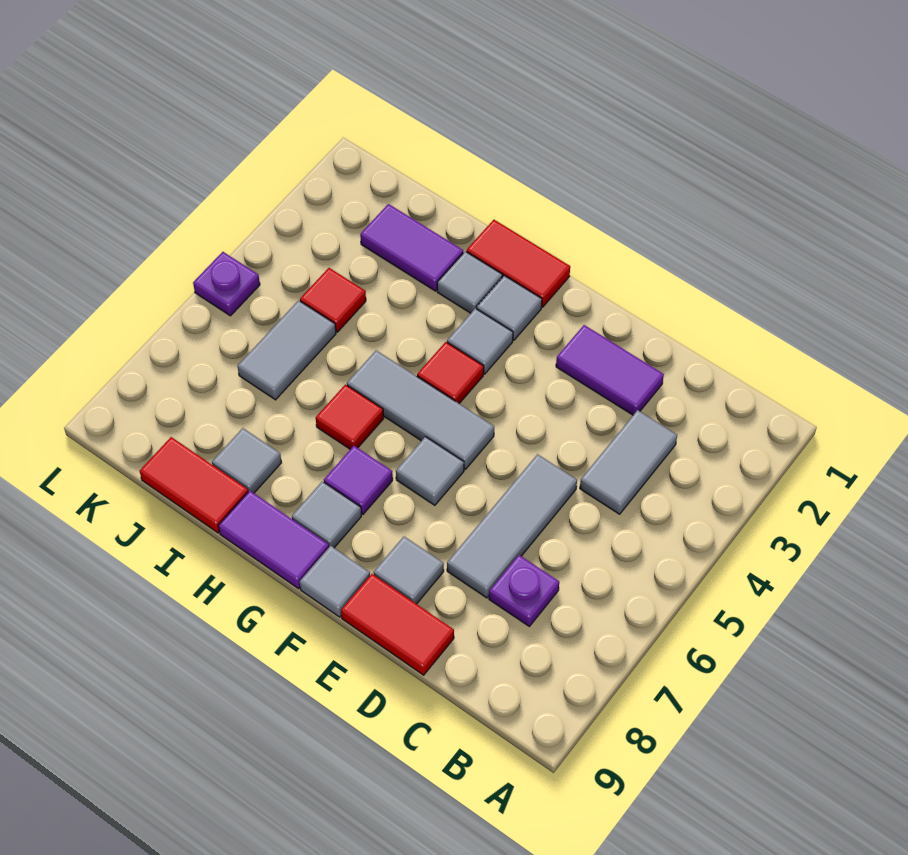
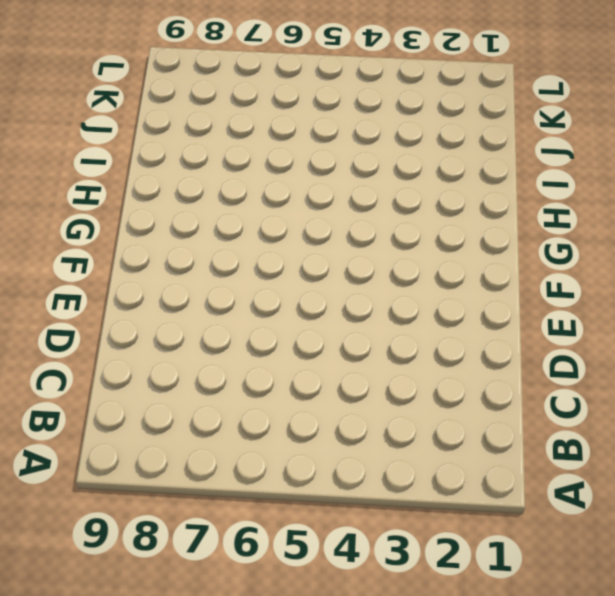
none -> grey 1x2 tile [580,410,677,514]
none -> purple 1x1 plate [489,555,559,626]
none -> purple 1x2 tile [556,325,664,415]

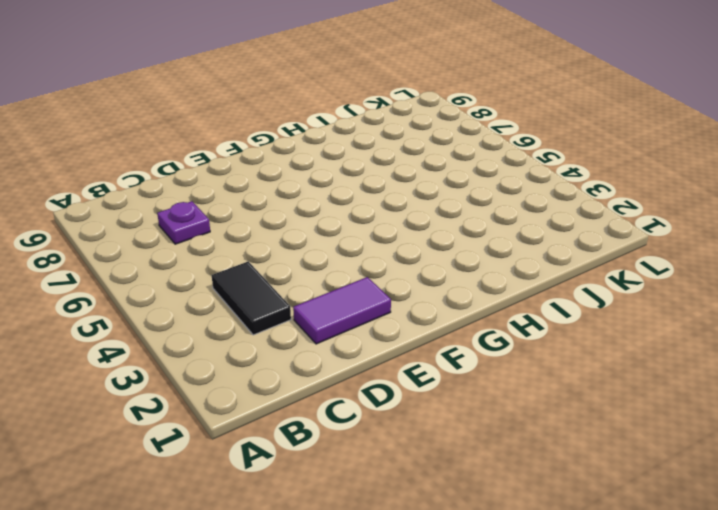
black 1x2 tile [212,261,291,335] -> grey 1x2 tile [580,410,677,514]
none -> grey 1x3 tile [447,454,577,598]
none -> red 1x2 tile [341,574,454,675]
none -> grey 1x1 tile [373,537,444,604]

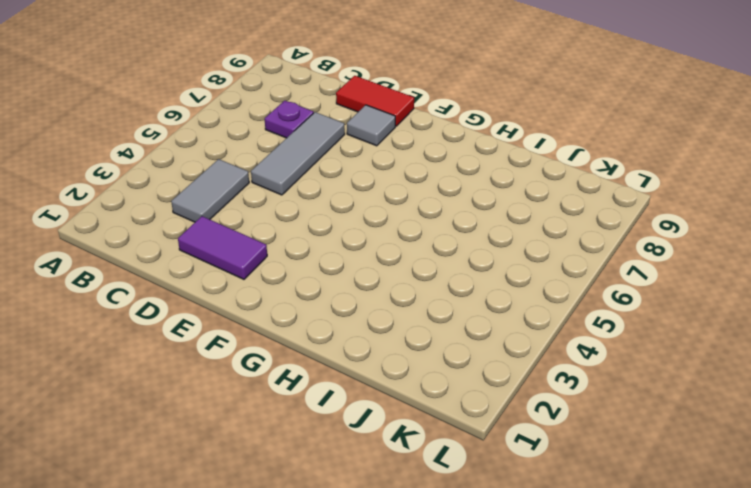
none -> grey 1x3 tile [347,350,494,469]
none -> grey 1x1 tile [396,437,464,505]
none -> grey 1x1 tile [300,546,370,617]

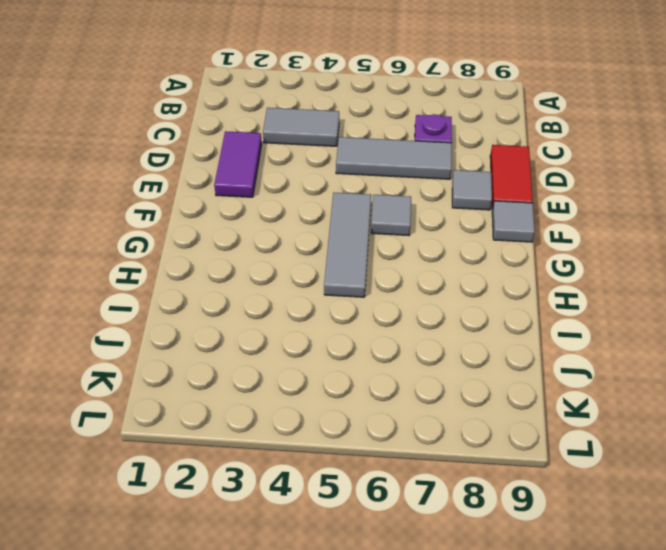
none -> red 1x2 tile [466,220,570,307]
none -> grey 1x1 tile [477,276,542,340]
none -> grey 1x1 tile [447,308,513,374]

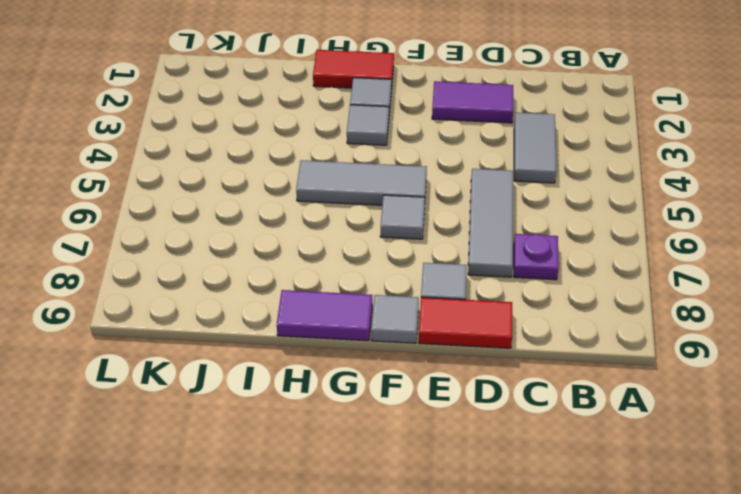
none -> red 1x1 tile [417,342,484,403]
none -> purple 1x1 tile [324,446,393,514]
none -> grey 1x1 tile [292,481,361,548]

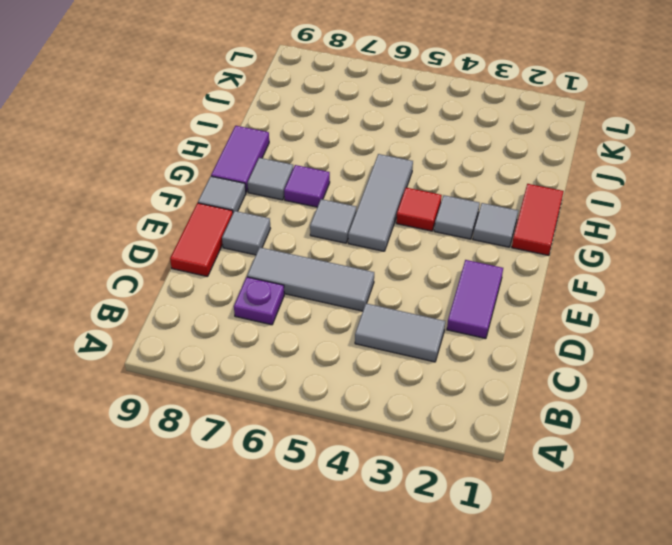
none -> grey 1x1 tile [437,251,502,313]
none -> red 1x1 tile [316,384,384,449]
none -> purple 1x2 tile [360,204,463,291]

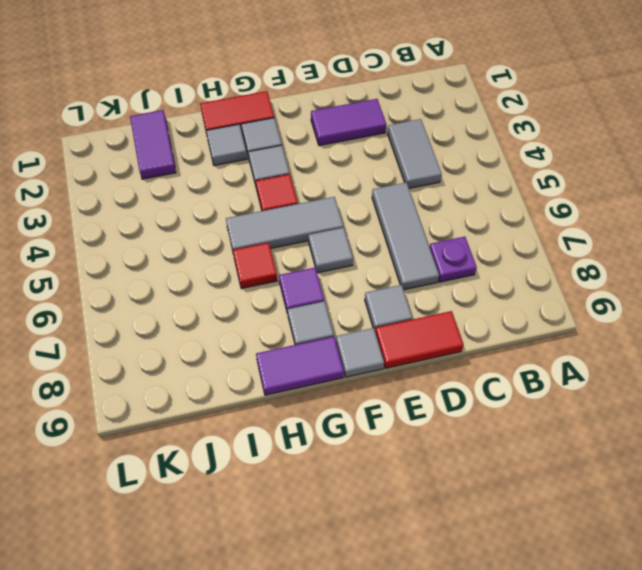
purple 1x2 tile [130,110,176,179] -> purple 1x2 tile turned to [360,204,463,291]
none -> grey 1x1 tile [212,428,282,493]
none -> red 1x2 tile [140,437,248,533]
none -> red 1x1 tile [300,268,366,332]

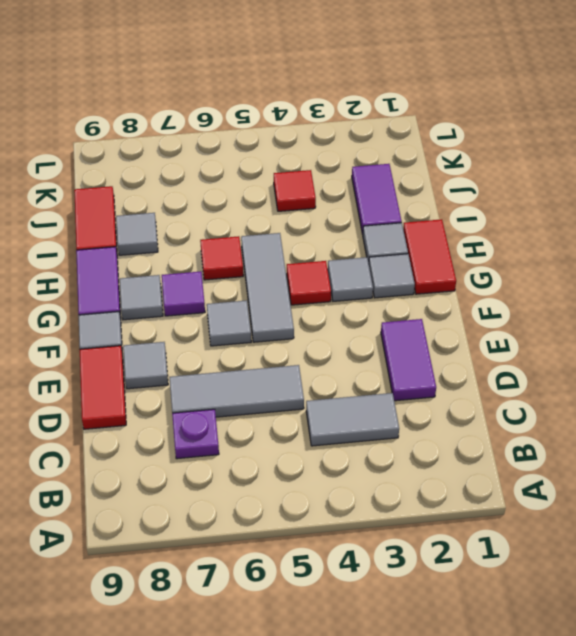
none -> grey 1x2 tile [238,300,336,400]
none -> purple 1x1 plate [193,252,260,316]

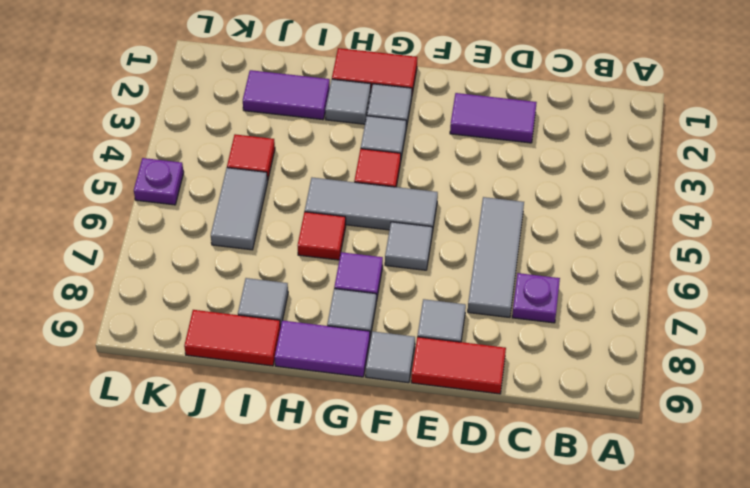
none -> grey 1x2 tile [580,410,677,514]

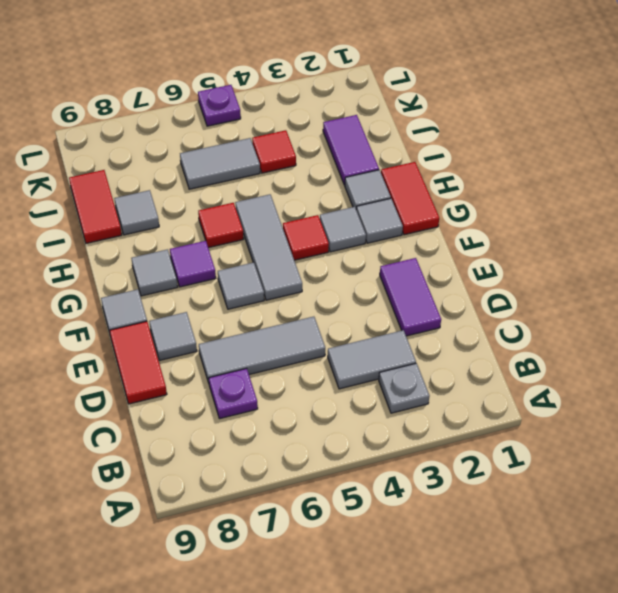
grey 1x1 plate [379,363,429,413] -> none
none -> purple 1x2 tile [219,491,329,589]

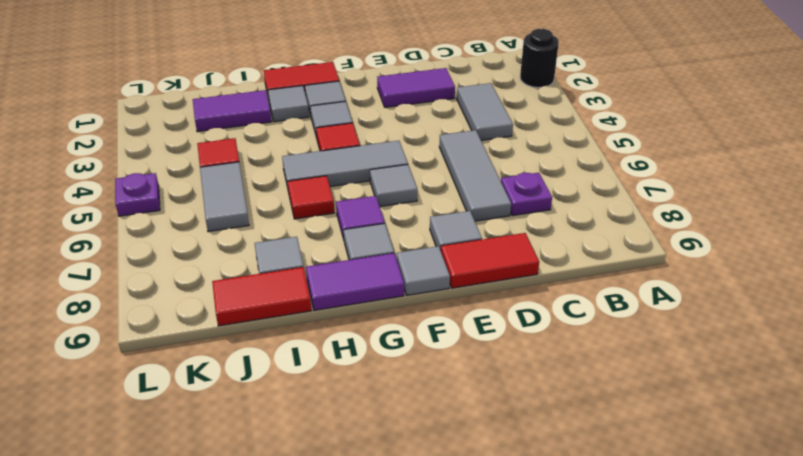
black 1x1 round brick [520,29,559,88] -> none

